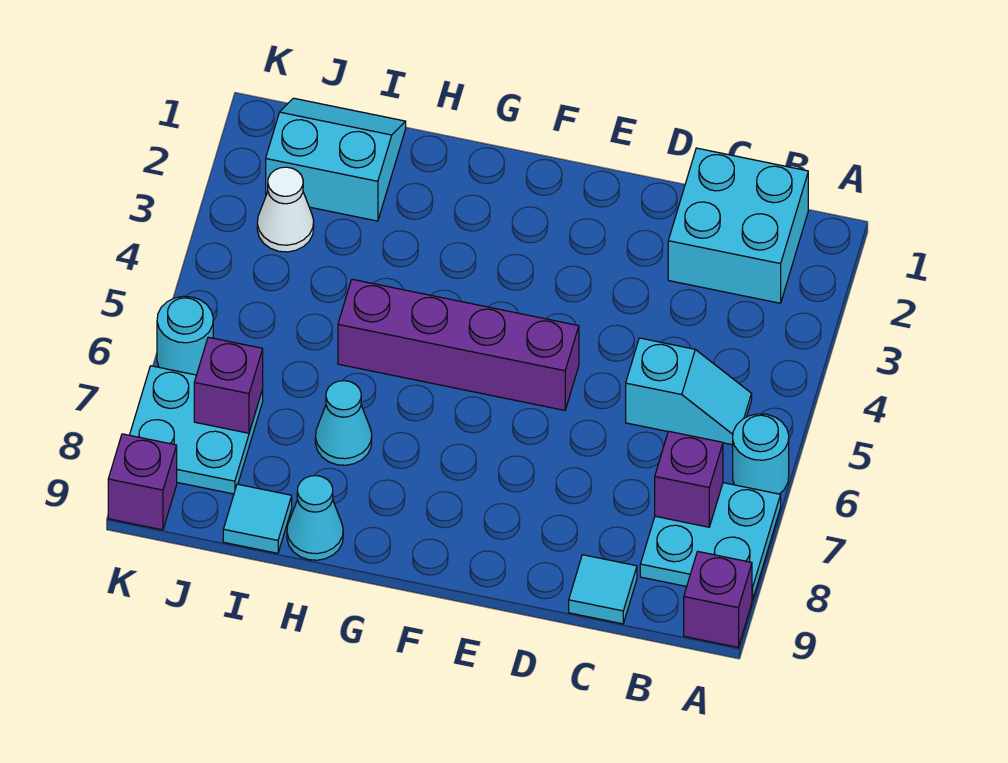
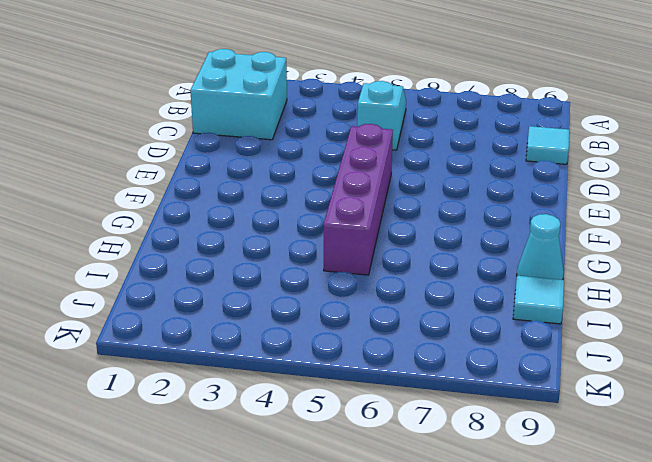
none -> cyan 1x1 round brick [733,414,789,494]
none -> cyan 2x2 plate [640,483,781,600]
none -> purple 1x1 brick [684,551,752,647]

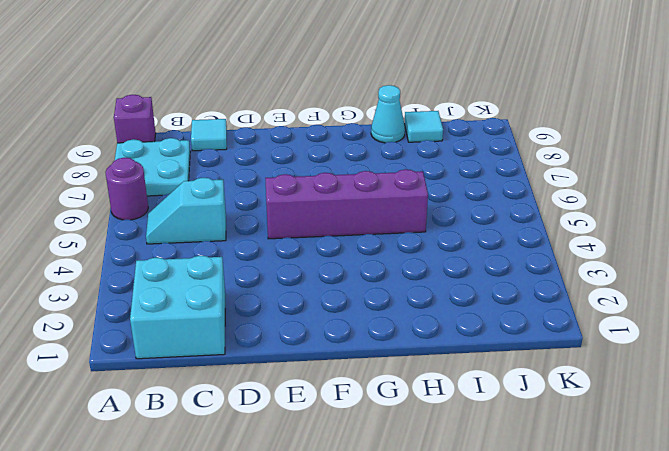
purple 1x1 round brick [105,158,148,220] -> cyan 1x1 round brick [733,414,789,494]
none -> cyan 1x1 cone [315,381,372,465]
none -> cyan 2x2 slope [266,98,406,221]
none -> white 1x1 cone [257,167,314,252]

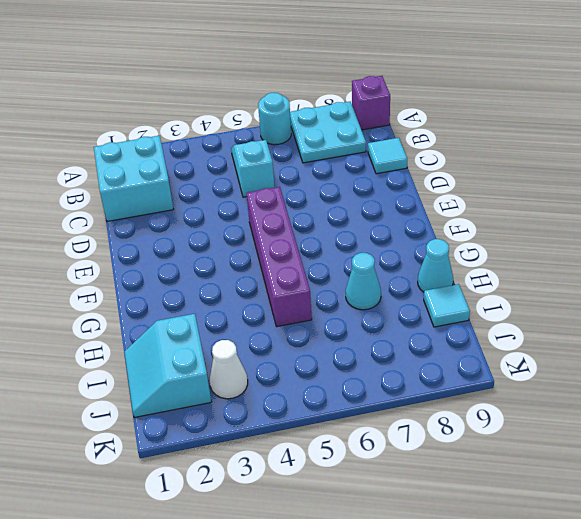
none -> cyan 2x2 plate [130,366,263,494]
none -> cyan 1x1 round brick [157,296,213,375]
none -> purple 1x1 brick [108,434,177,530]

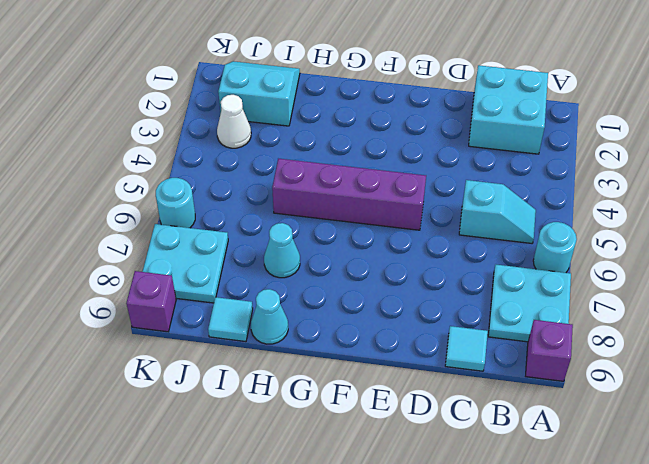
none -> purple 1x1 brick [655,431,723,527]
none -> purple 1x1 brick [194,337,263,433]

